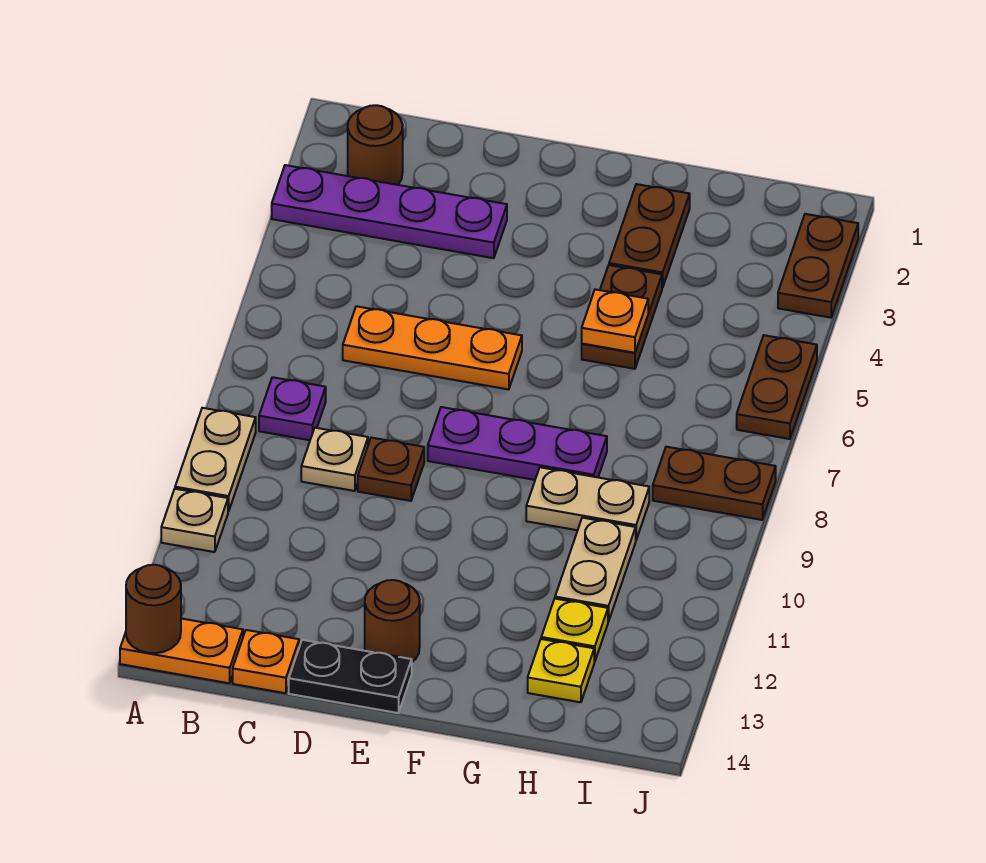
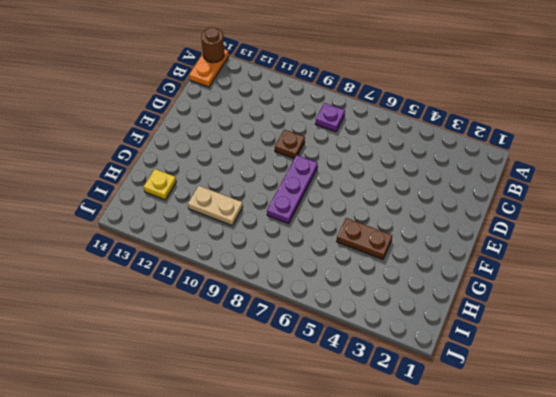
none -> purple 1x4 plate [272,165,507,258]
none -> tan 1x2 plate [175,408,256,512]
none -> tan 1x1 plate [161,489,228,552]

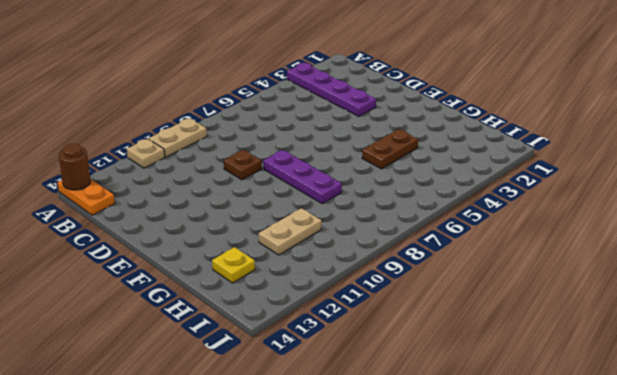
none -> brown 1x1 round brick [348,105,403,185]
none -> purple 1x1 plate [259,377,326,440]
none -> orange 1x3 plate [343,306,522,390]

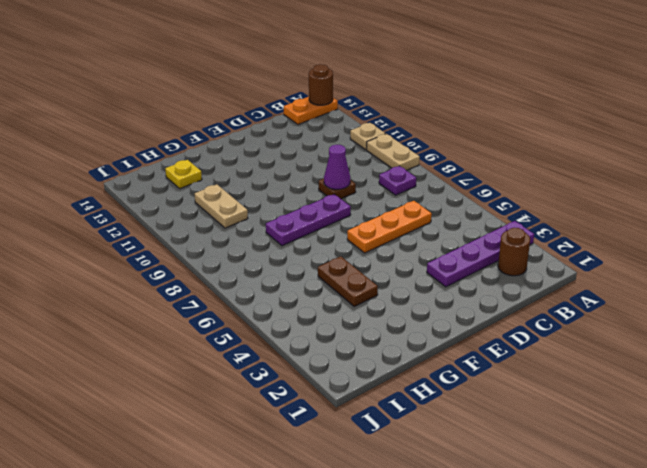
purple 1x1 cone [324,145,350,189] -> none
none -> tan 1x1 plate [301,428,368,491]
none -> orange 1x1 plate [233,630,299,693]
none -> black 1x2 plate [289,640,412,713]

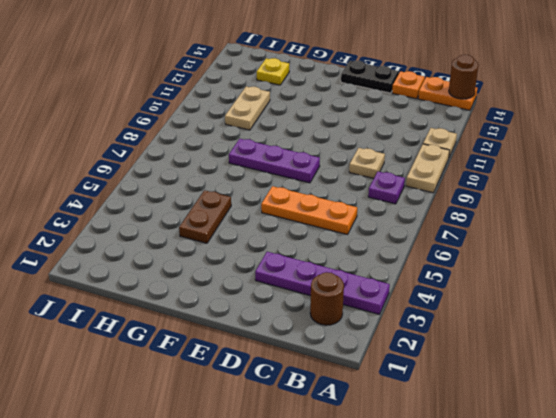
none -> brown 1x1 plate [358,438,424,501]
none -> brown 1x1 round brick [365,580,420,662]
none -> brown 1x2 plate [609,184,690,288]

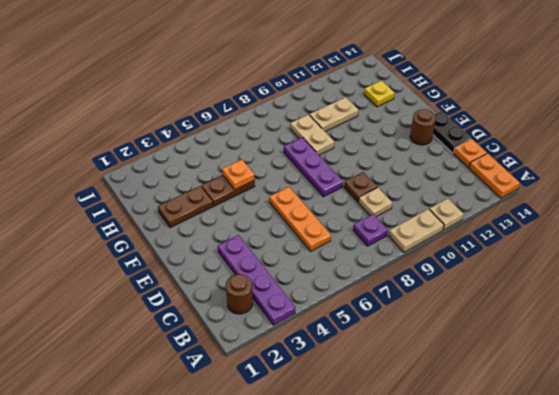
none -> yellow 1x1 plate [541,599,608,662]
none -> brown 1x2 plate [653,447,776,520]
none -> brown 1x2 plate [778,214,858,318]

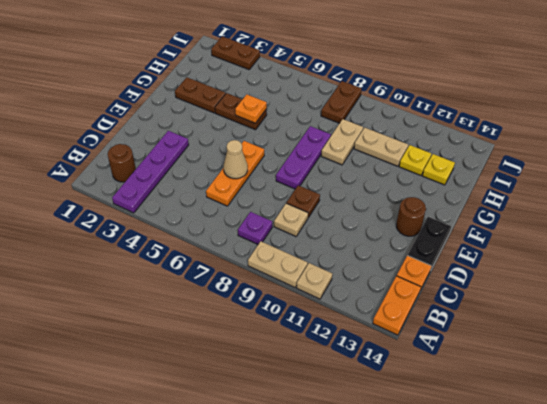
tan 1x1 cone [223,140,248,179] -> none
none -> brown 1x2 plate [737,335,817,439]
none -> brown 1x1 round brick [126,565,181,653]

